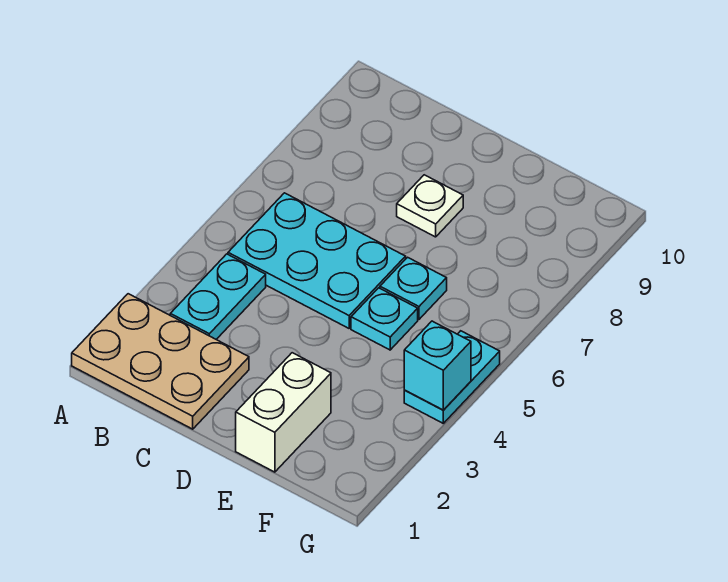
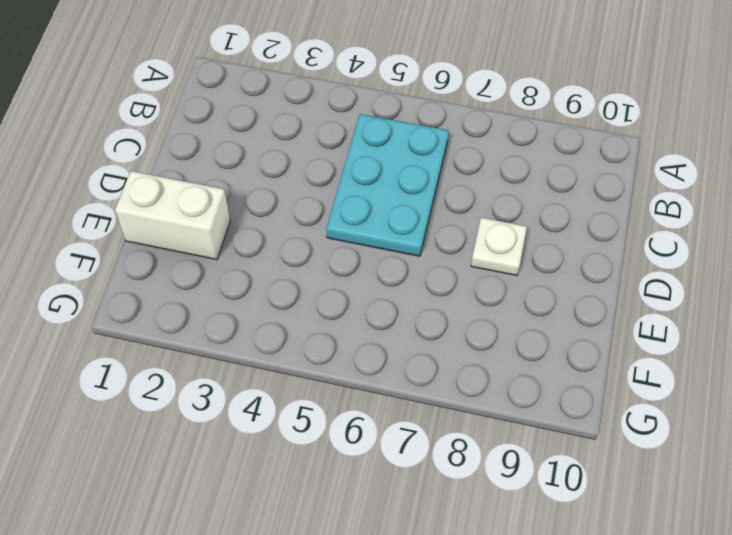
none -> tan 2x3 plate [72,294,249,429]
none -> cyan 1x2 plate [170,254,266,339]

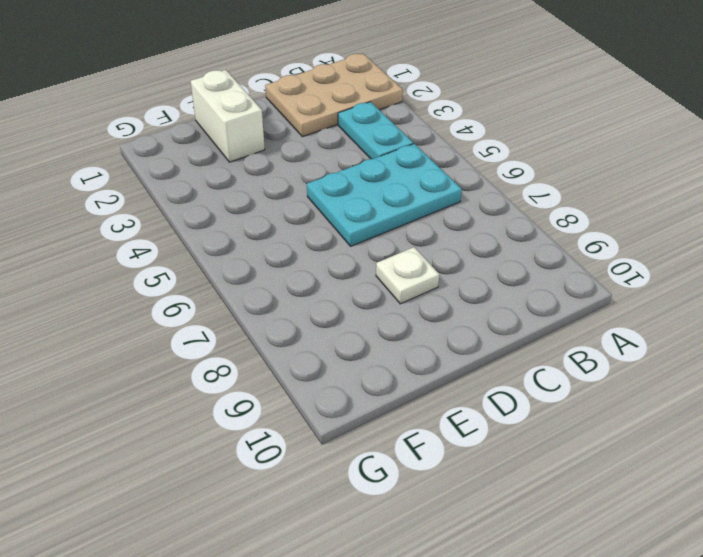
none -> cyan 1x1 plate [351,288,418,350]
none -> cyan 1x1 plate [380,257,447,319]

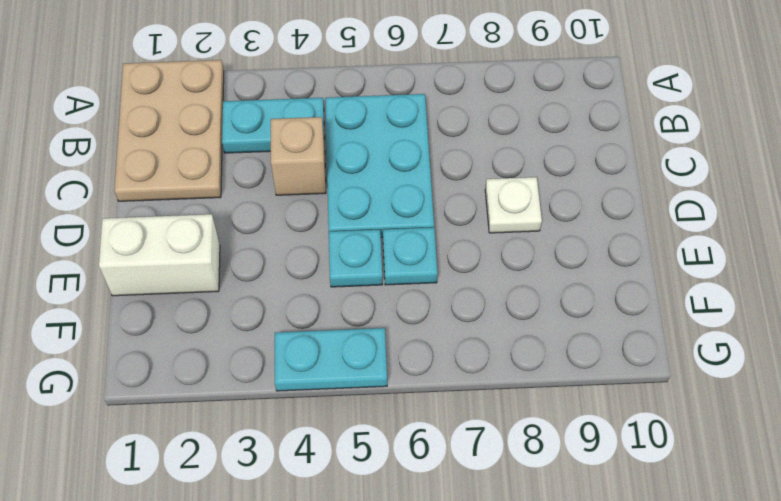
tan 1x1 brick [271,117,326,195] -> none
none -> cyan 1x1 brick [404,321,471,410]

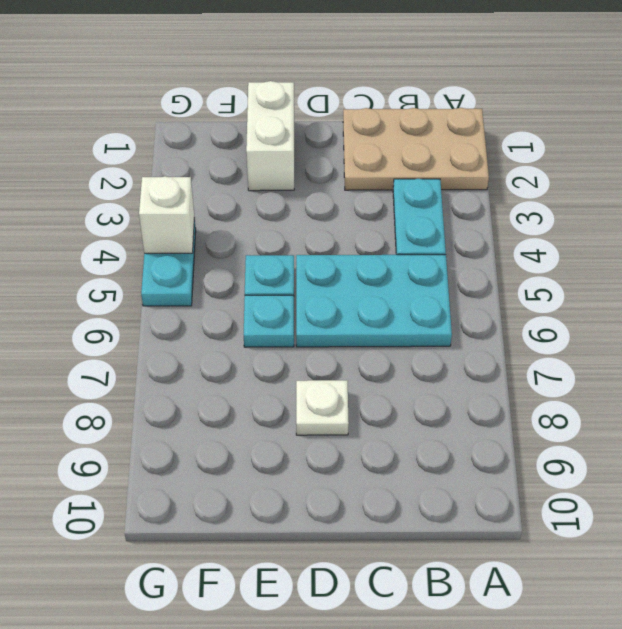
white 1x1 brick [139,176,194,253] -> cyan 1x1 brick [404,321,471,410]

